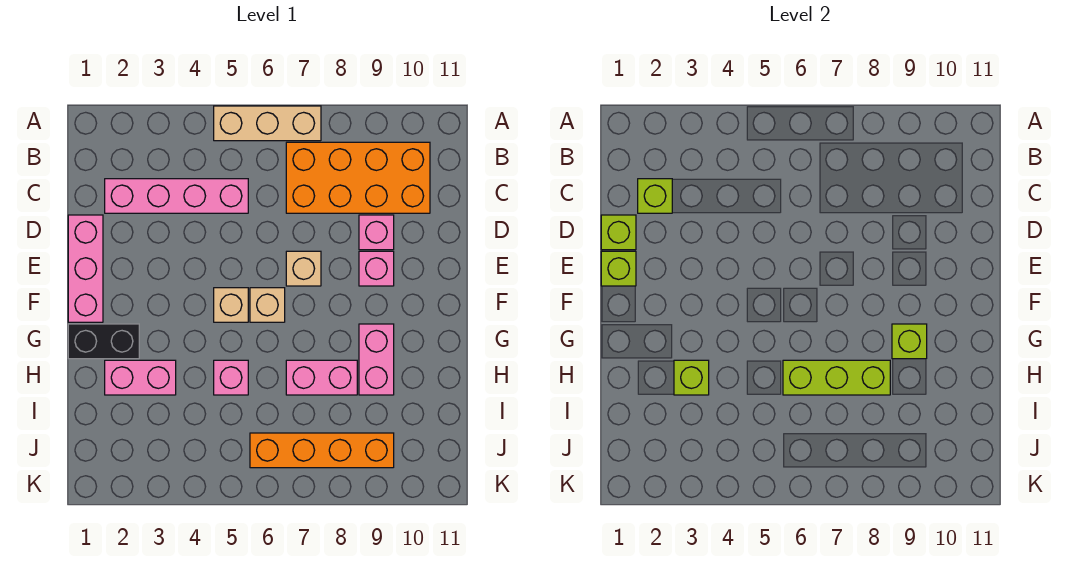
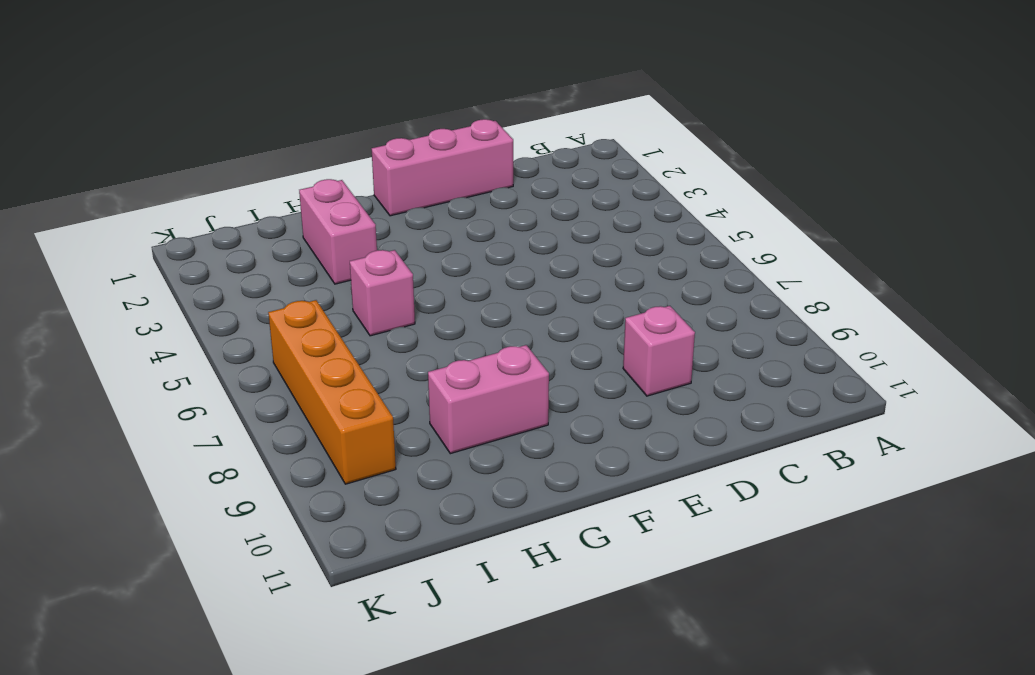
none -> tan 1x3 brick [214,106,321,141]
none -> orange 2x4 brick [286,142,430,213]
none -> pink 1x4 brick [105,179,248,213]

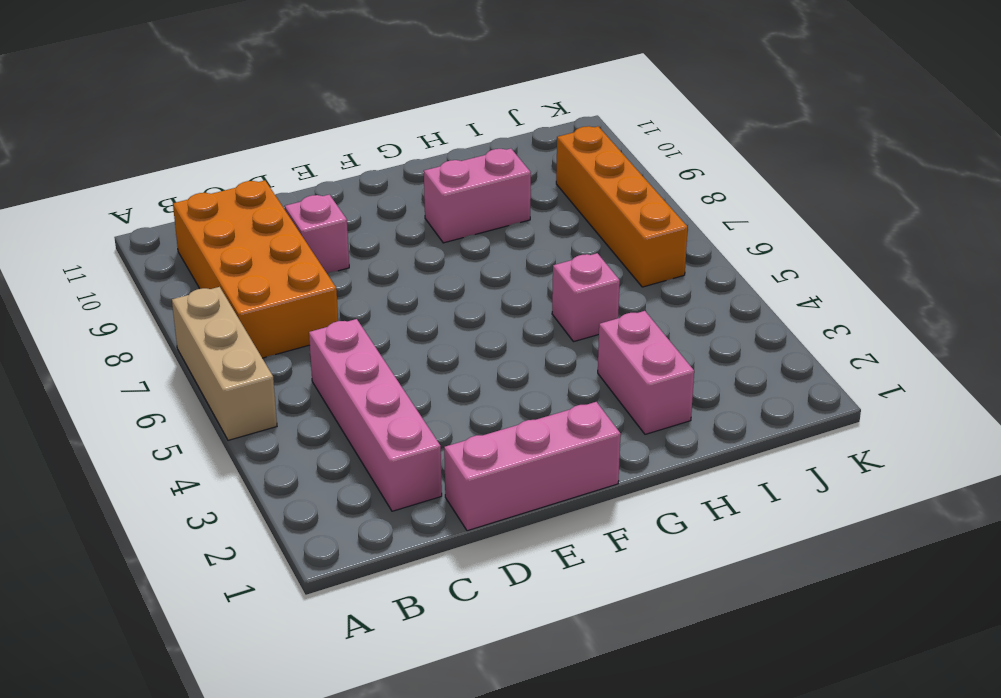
none -> tan 1x1 brick [286,251,321,286]
none -> pink 1x1 brick [359,251,394,286]
none -> tan 1x1 brick [214,288,248,322]

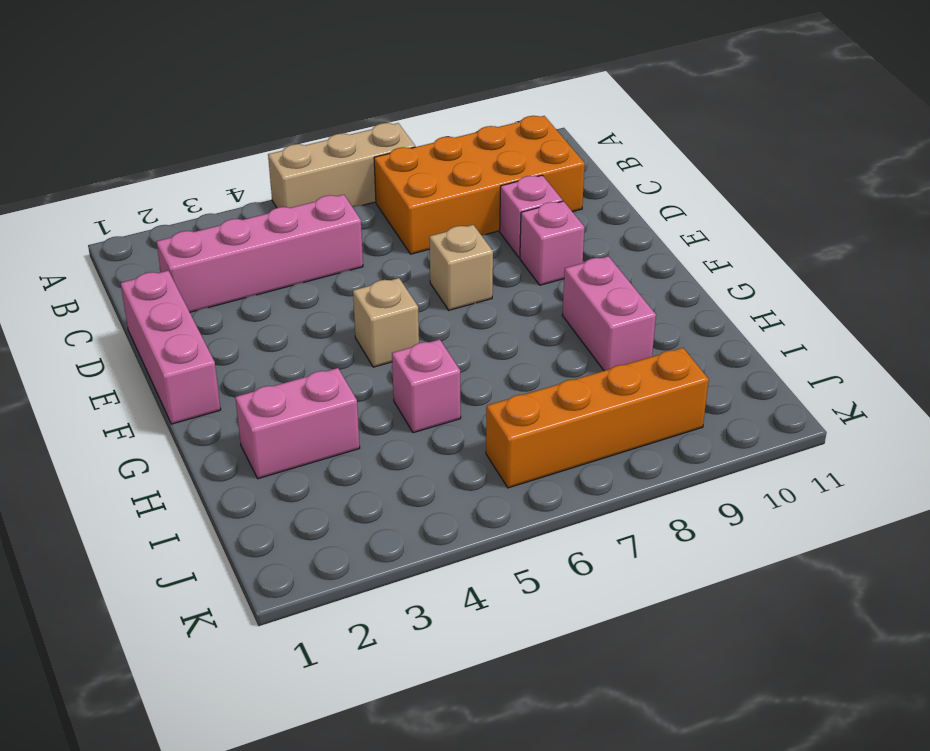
none -> tan 1x1 brick [250,288,285,322]
none -> black 1x2 brick [68,324,139,359]
none -> pink 1x2 brick [286,360,357,395]

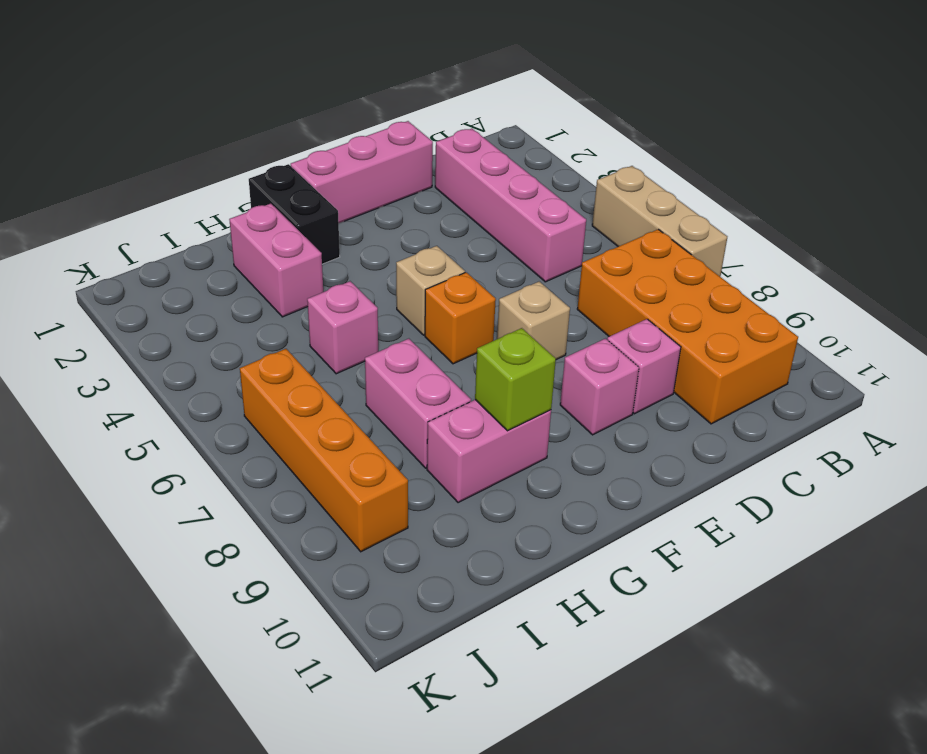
orange 1x1 brick [425,272,496,364] -> tan 1x1 brick [250,288,285,322]
none -> lime 1x1 brick [638,179,672,213]
none -> lime 1x1 brick [601,215,636,250]
none -> lime 1x1 brick [601,251,636,286]

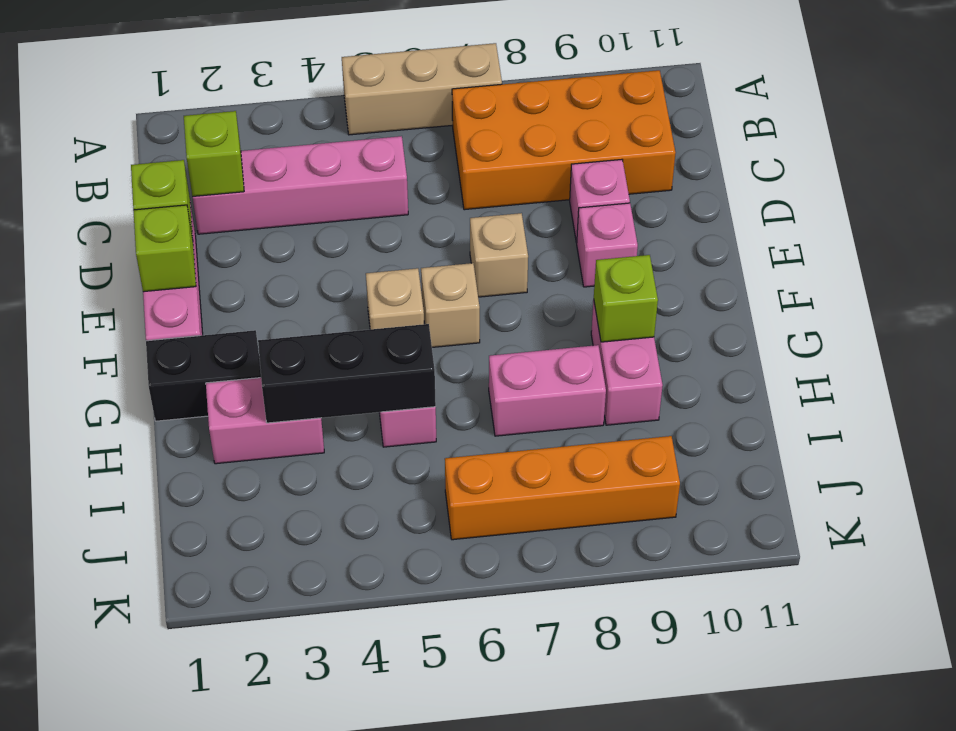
black 1x3 brick [258,324,436,423] -> lime 1x1 brick [674,360,709,395]
none -> lime 1x3 brick [783,360,890,395]

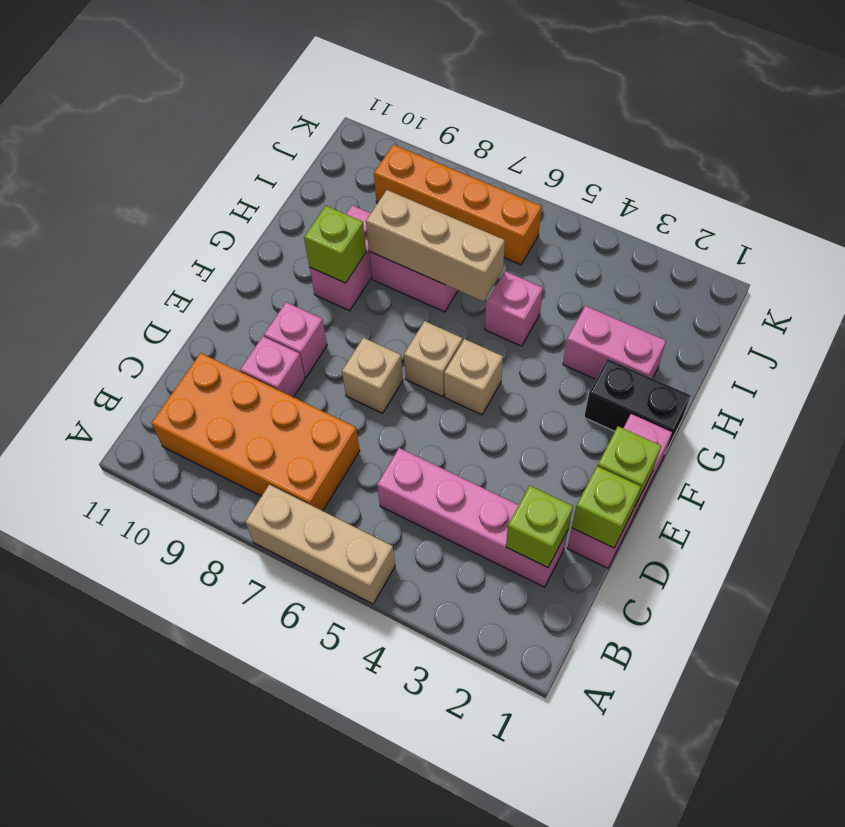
tan 1x3 brick [366,190,505,302] -> lime 1x3 brick [783,360,890,395]
none -> lime 1x1 brick [674,360,709,395]

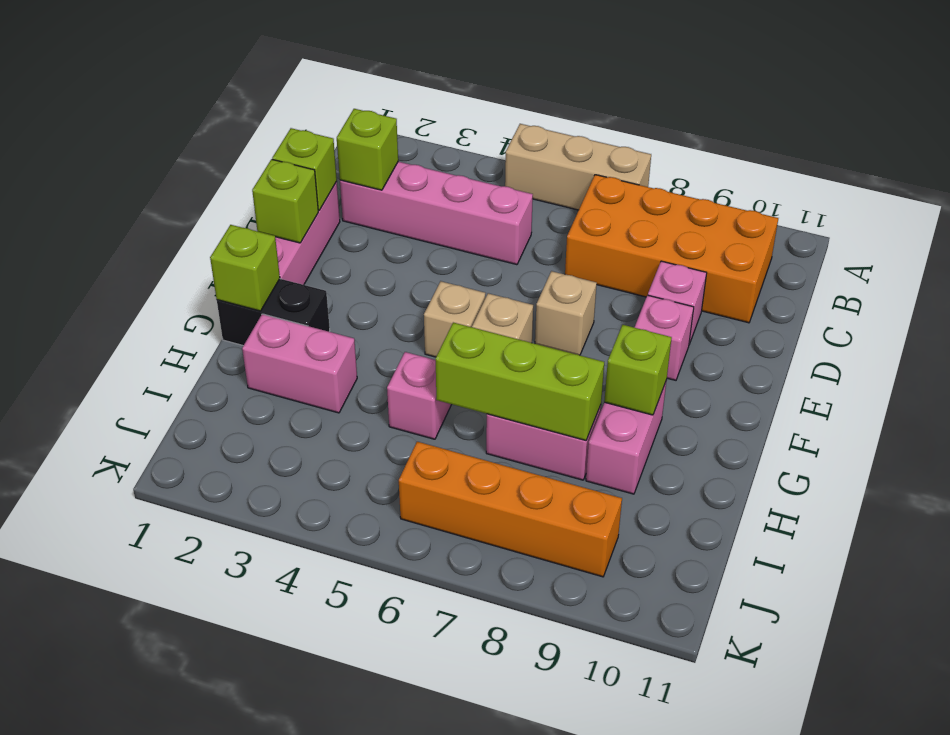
lime 1x1 brick [210,225,280,311] -> lime 1x1 brick moved to [674,360,709,395]

